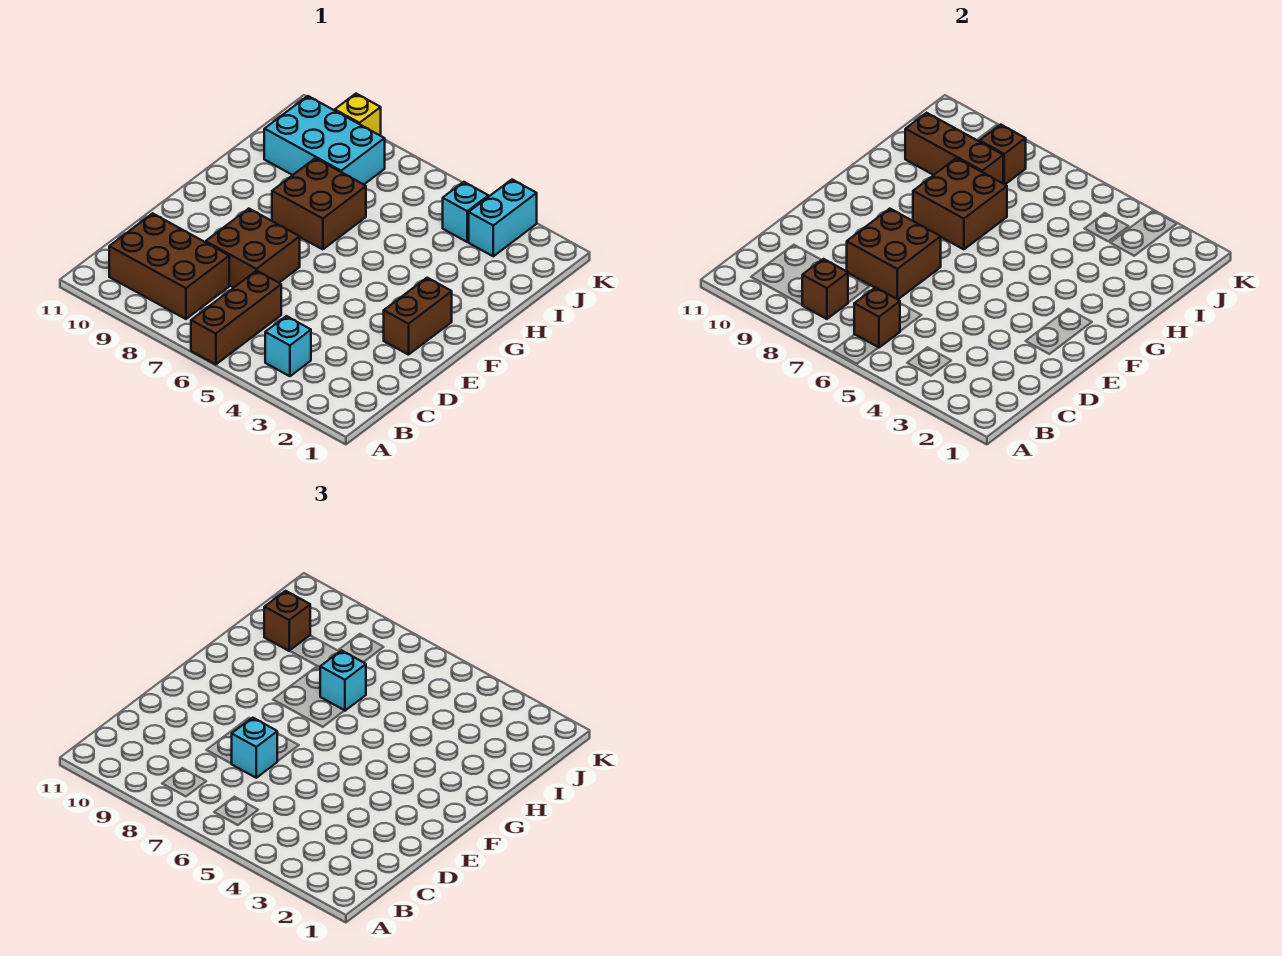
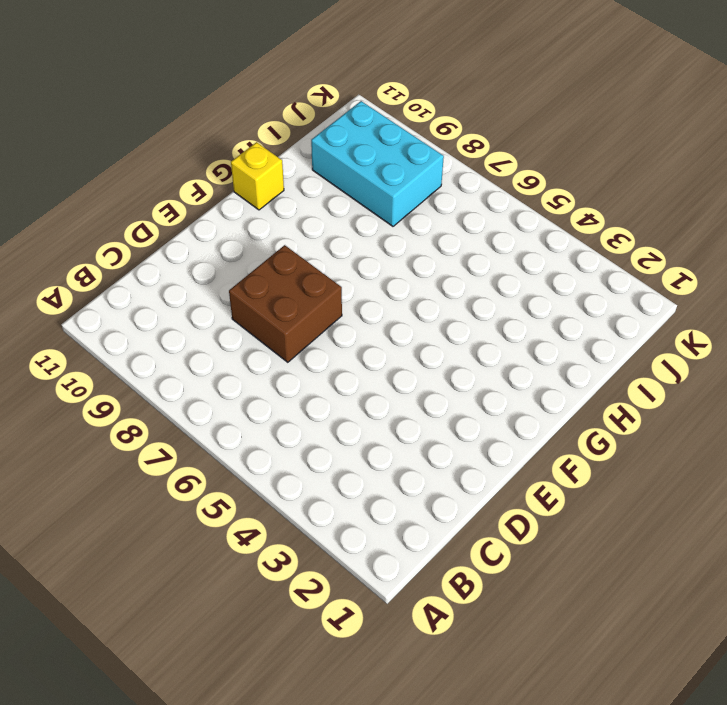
yellow 1x1 brick [231,142,284,210] -> yellow 1x1 brick moved to [335,94,381,136]
none -> brown 1x3 brick [191,271,281,365]
none -> cyan 1x1 brick [265,316,311,376]
none -> brown 2x3 brick [109,213,229,319]

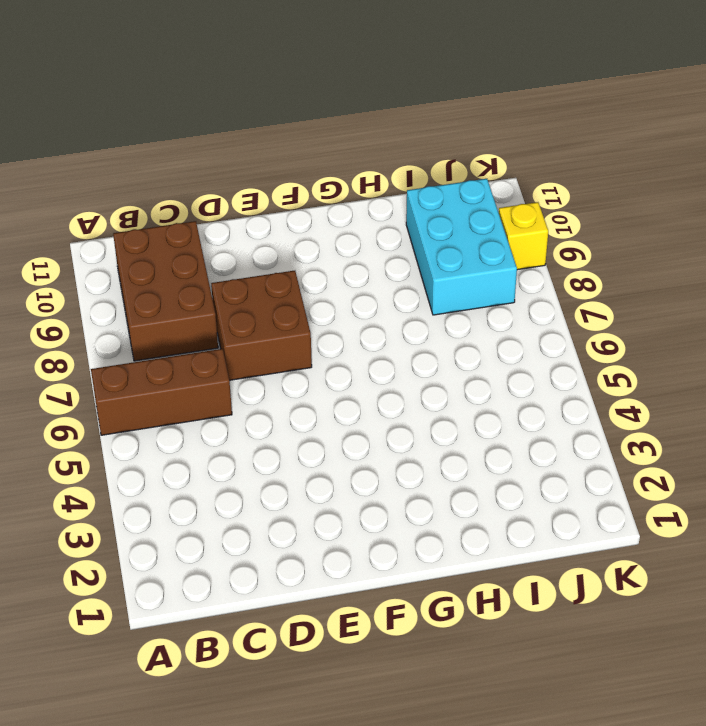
none -> cyan 1x1 brick [265,316,311,376]
none -> brown 1x2 brick [384,278,452,355]
none -> brown 2x2 brick [272,158,366,249]

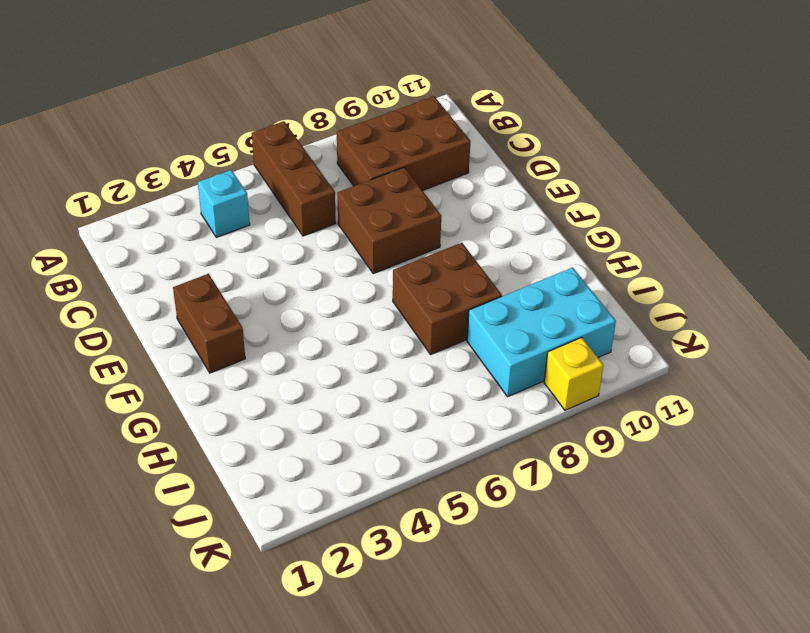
none -> cyan 1x2 brick [469,180,537,256]
none -> cyan 1x1 brick [443,182,488,242]
none -> brown 1x1 brick [854,287,900,348]

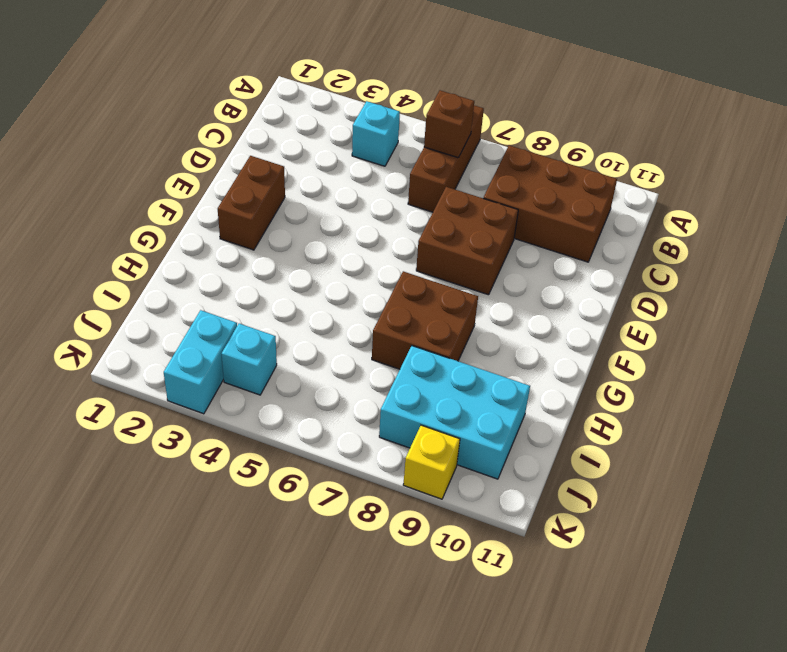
none -> brown 1x1 brick [802,259,848,319]
none -> brown 2x2 brick [847,209,941,300]
none -> brown 2x2 brick [913,158,1007,249]

